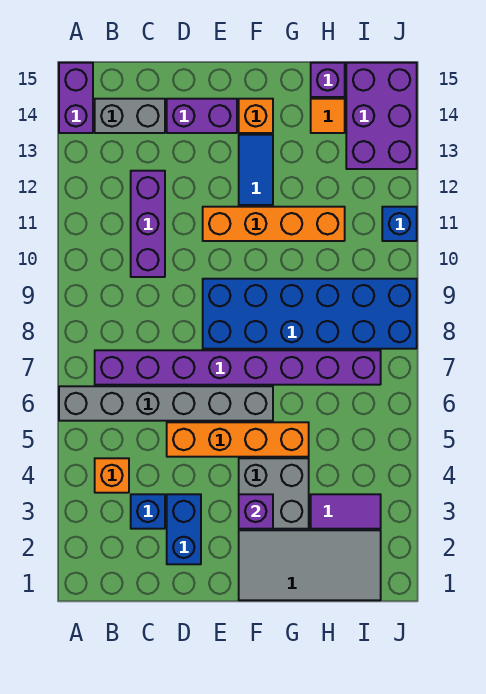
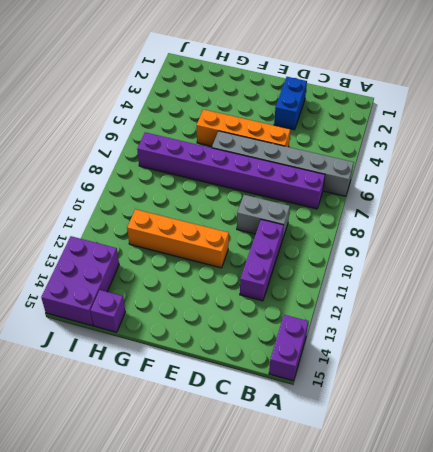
grey 1x2 brick [237,195,290,239] -> grey 1x2 brick moved to [95,99,165,133]
none -> orange 1x1 brick [95,458,129,493]
none -> blue 1x1 brick [131,494,165,529]
none -> purple 1x2 brick [167,99,237,133]

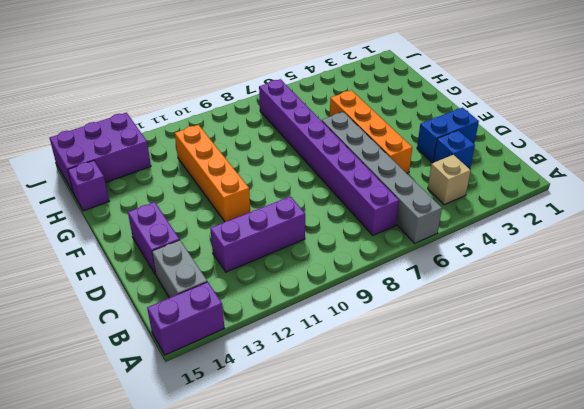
tan 1x1 brick [428,155,471,205] -> orange 1x1 brick [95,458,129,493]
none -> blue 2x6 brick [203,279,417,349]
none -> grey 2x4 tile [239,530,381,600]
none -> grey 2x2 brick [239,458,309,529]

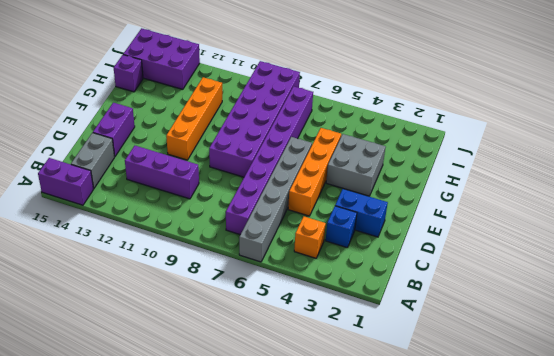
purple 2x6 brick [209,61,300,177] -> blue 2x6 brick [203,279,417,349]
none -> grey 2x4 tile [239,530,381,600]
none -> blue 1x2 tile [239,135,273,205]
none -> orange 1x1 brick [239,99,273,133]

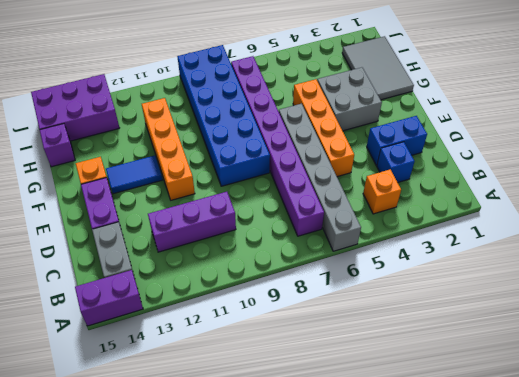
grey 2x3 tile [342,36,414,100] -> grey 2x4 tile [239,530,381,600]
none -> purple 1x2 tile [311,494,381,529]
none -> orange 1x1 tile [311,99,345,133]
none -> blue 1x1 brick [382,207,417,241]

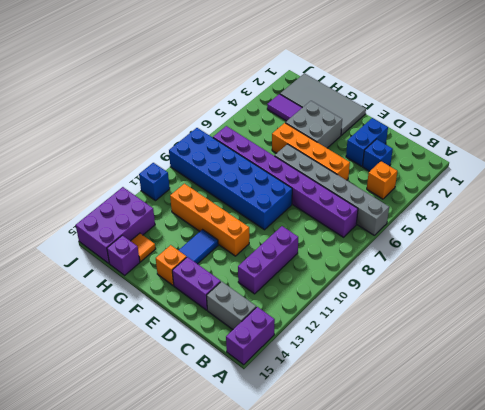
none -> purple 1x1 brick [239,494,273,529]

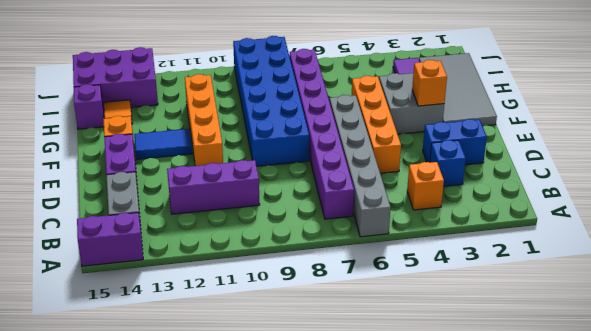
orange 1x1 brick [412,60,447,106] -> purple 1x1 brick [239,494,273,529]
none -> blue 1x1 brick [382,207,417,241]

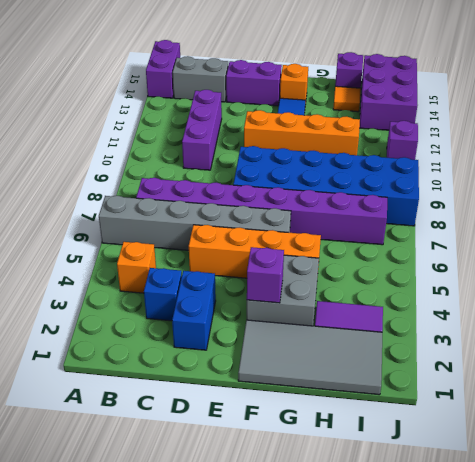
purple 1x1 brick [387,121,418,160] -> blue 1x1 brick [382,207,417,241]

